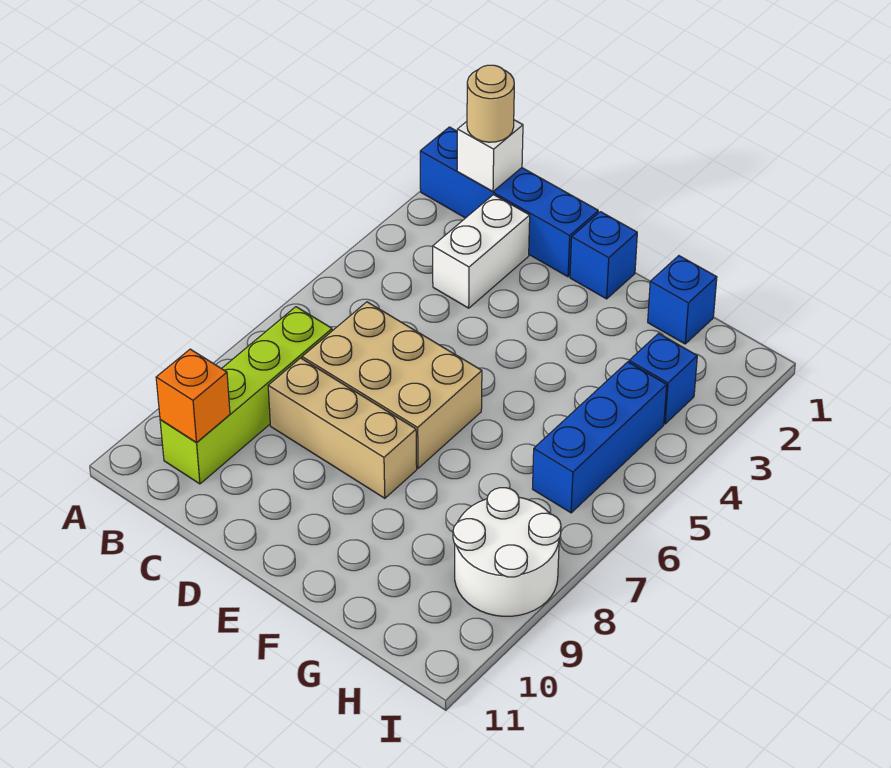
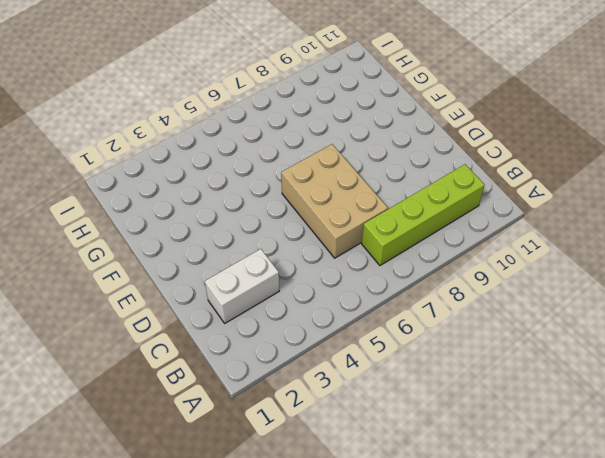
none -> blue 1x4 brick [420,127,598,277]
none -> tan 1x3 brick [268,358,417,498]
none -> blue 1x1 brick [570,212,637,299]

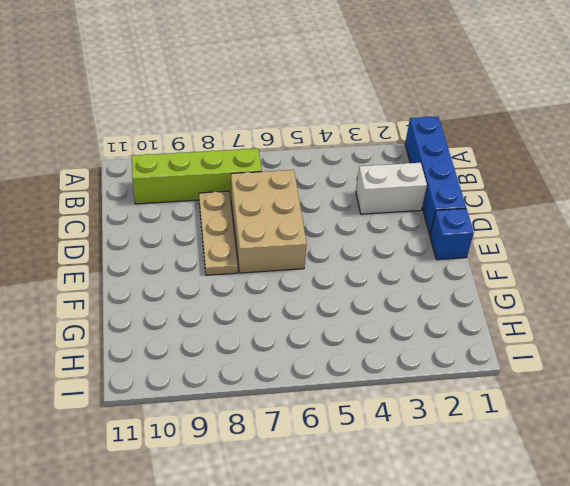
tan 1x3 plate [199,191,238,275] -> tan 1x3 brick [268,358,417,498]
none -> blue 1x1 brick [648,256,717,344]
none -> blue 1x1 brick [629,333,697,424]
none -> blue 1x3 brick [533,362,667,513]

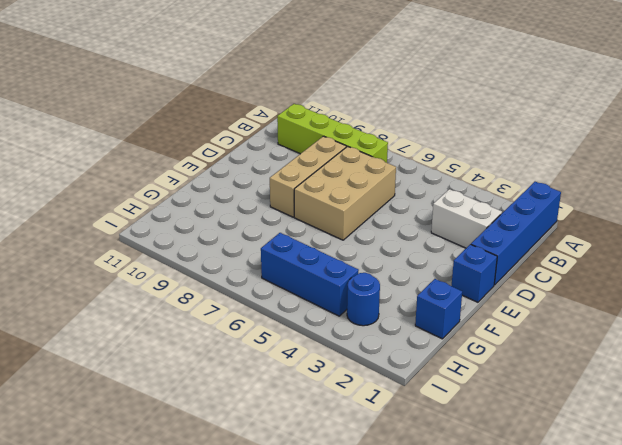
blue 1x1 round brick [347,273,380,326] -> blue 1x1 brick [629,333,697,424]
none -> white 2x2 round brick [453,488,561,616]
none -> white 1x1 brick [457,120,523,191]
none -> orange 1x1 brick [156,349,230,443]

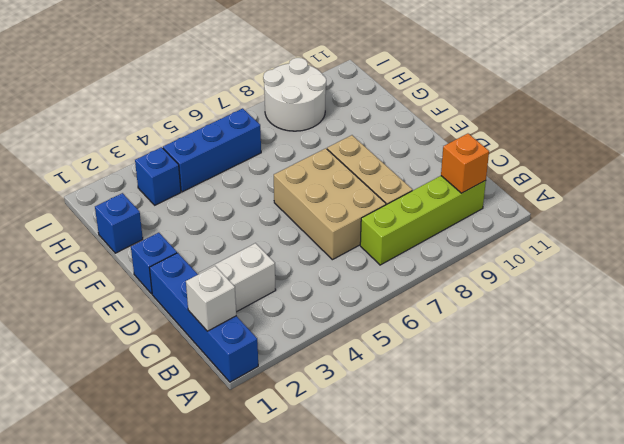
none -> tan 1x1 round brick [467,65,514,142]

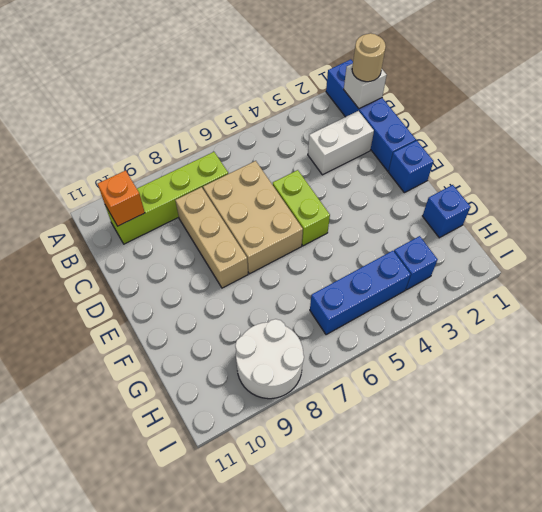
lime 1x2 brick [273,170,330,246] -> none

